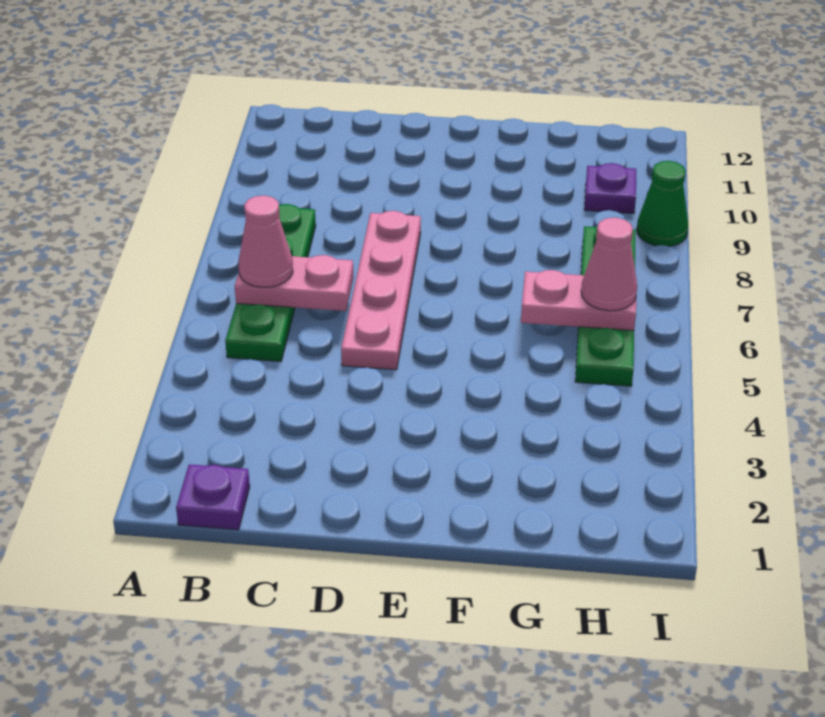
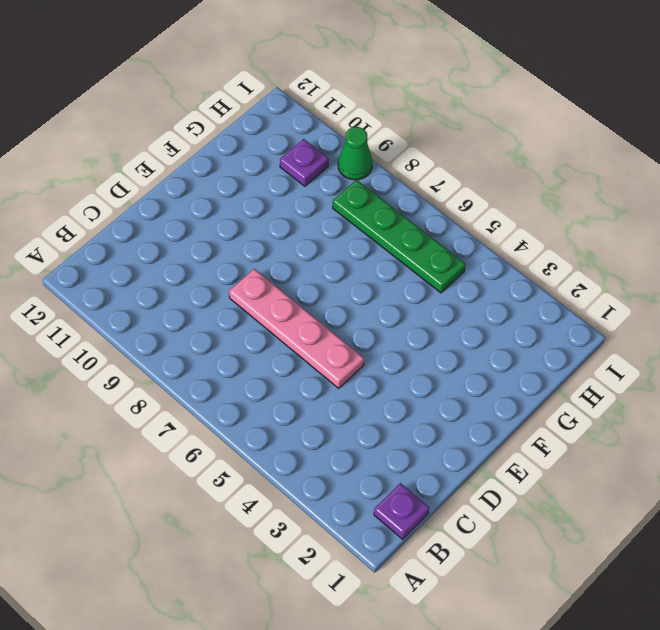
none -> green 1x4 plate [225,204,316,361]
none -> pink 1x2 plate [235,255,354,311]

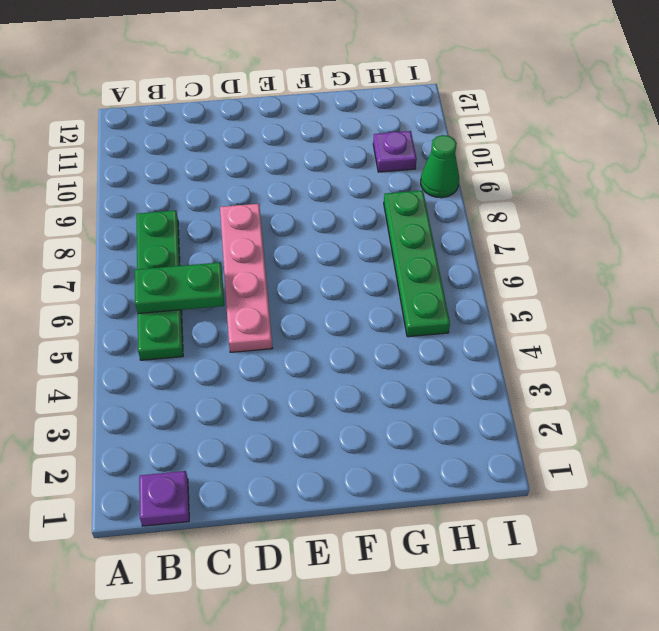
green 1x2 plate [135,262,224,314] -> pink 1x2 plate [235,255,354,311]
none -> pink 1x2 plate [521,270,637,330]
none -> pink 1x1 cone [239,196,293,287]

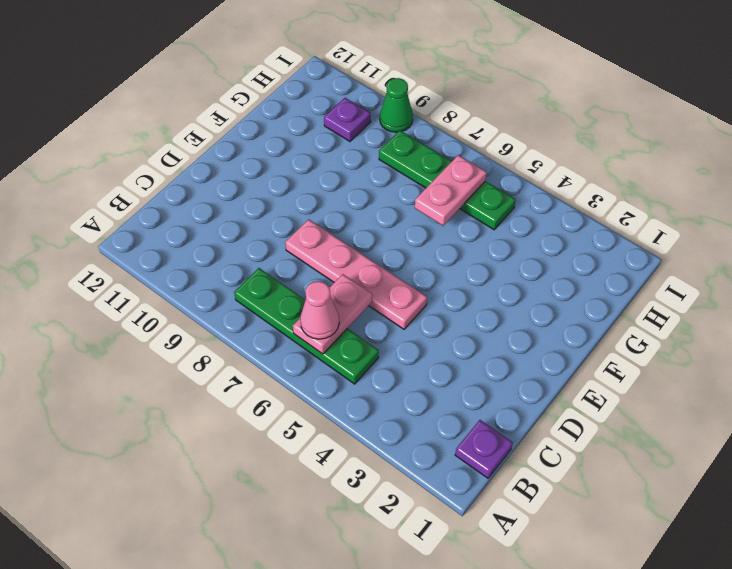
none -> pink 1x1 cone [581,218,637,311]

